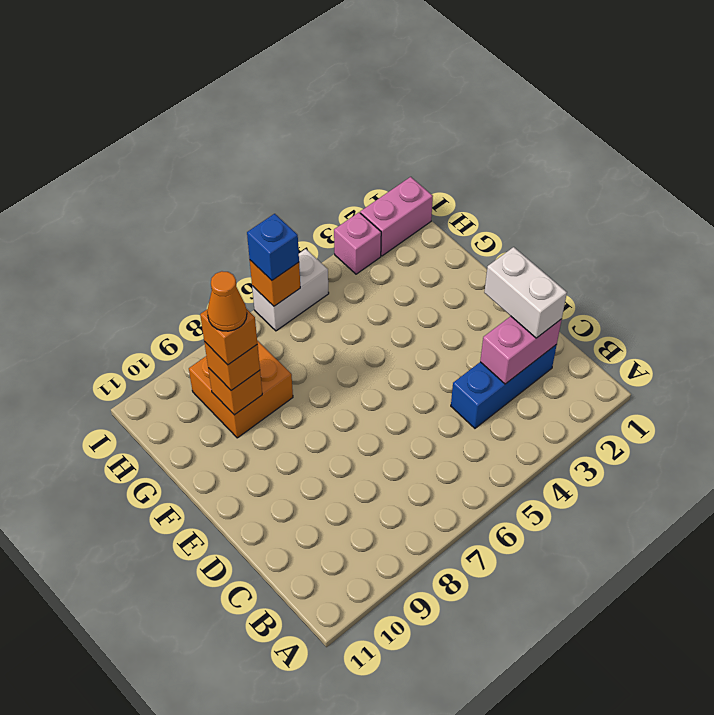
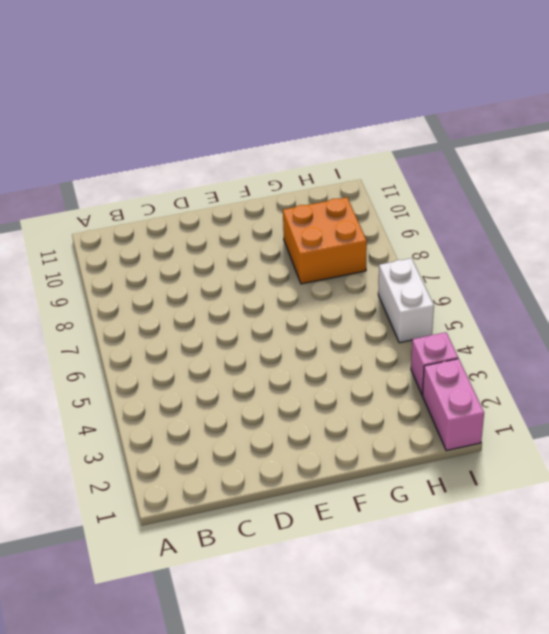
none -> blue 1x3 brick [451,344,557,428]
none -> pink 1x2 brick [480,316,562,384]
none -> orange 1x1 brick [208,368,262,415]

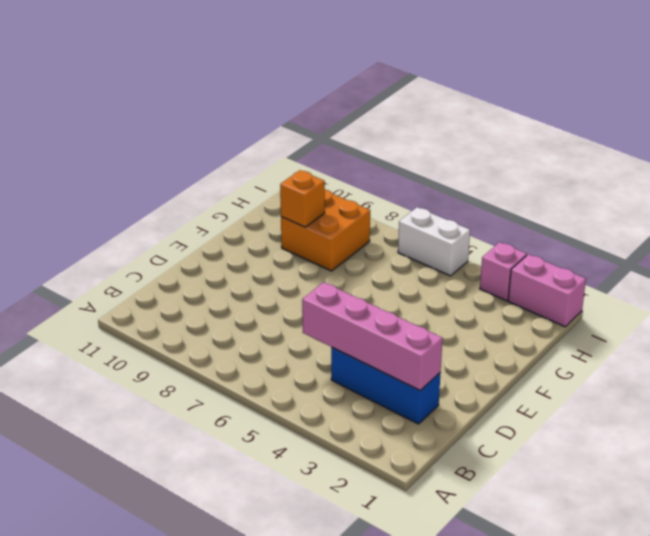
pink 1x4 brick [302,282,443,390] -> pink 1x2 brick [480,316,562,384]
none -> orange 1x1 brick [250,260,300,306]
none -> white 1x2 brick [484,247,567,338]
none -> orange 1x1 brick [204,342,260,390]

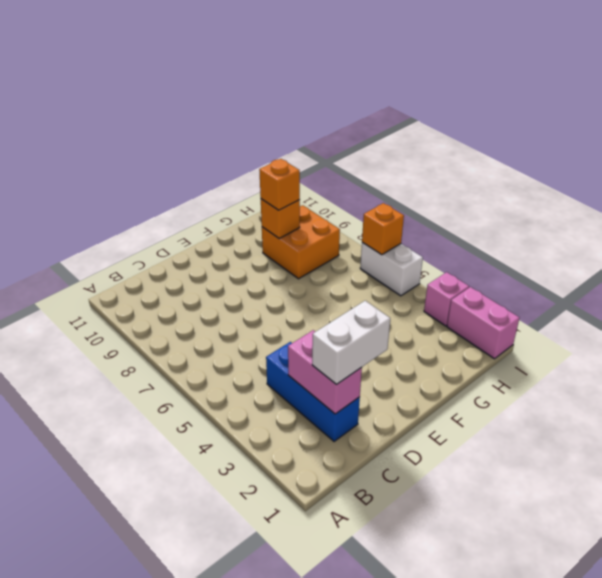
none -> blue 1x1 brick [247,214,299,280]
none -> orange 1x1 brick [200,309,257,365]
none -> orange 1x1 cone [207,271,247,331]

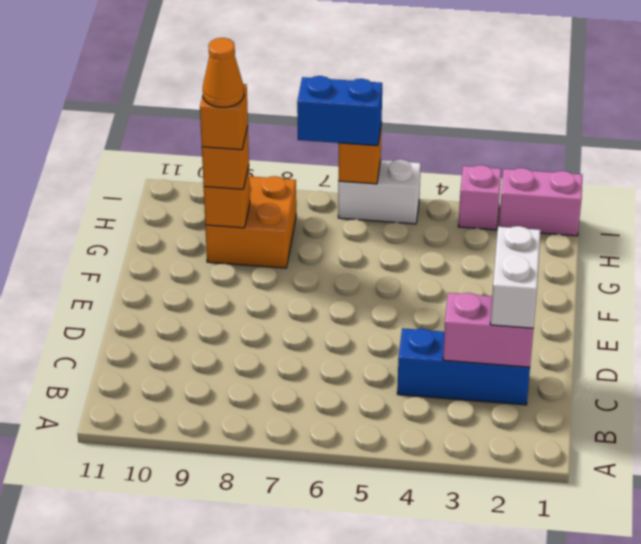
blue 1x2 brick [297,76,382,146] -> blue 1x1 brick [247,214,299,280]

